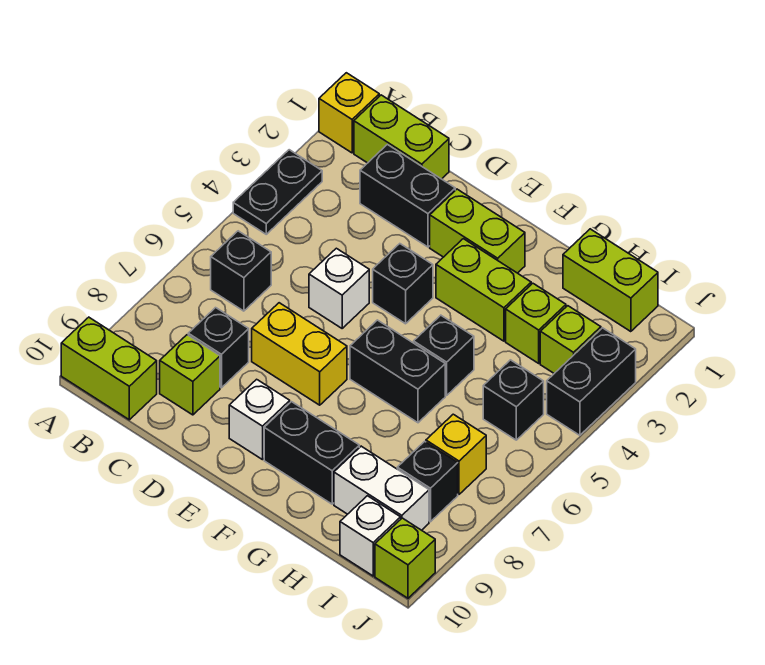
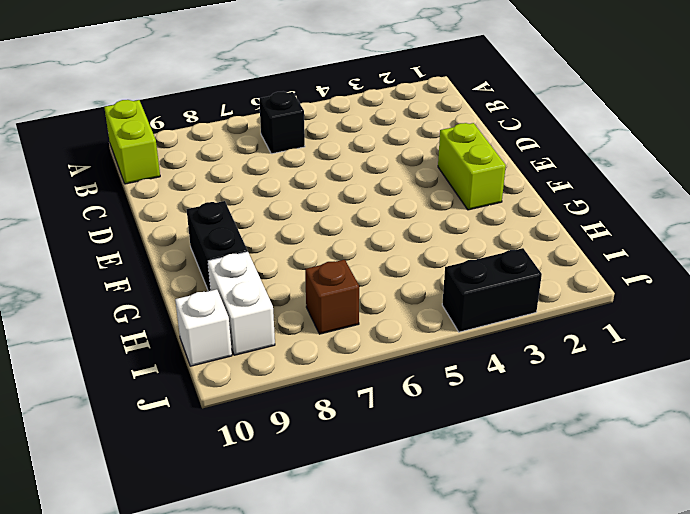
brown 1x1 brick [305,260,359,334] -> yellow 1x1 brick [426,414,486,494]
none -> yellow 1x1 brick [319,73,379,153]
none -> black 1x2 plate [233,150,322,234]
none -> lime 1x2 brick [354,95,449,179]

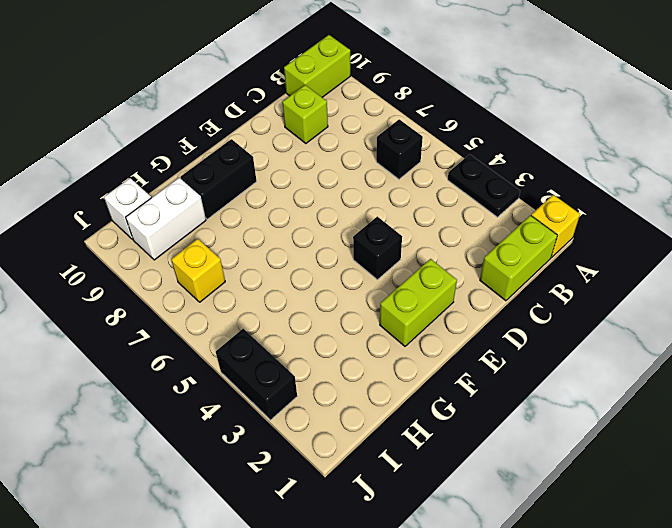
none -> black 1x2 brick [360,145,455,247]
none -> black 1x1 brick [188,308,249,388]
none -> white 1x1 brick [309,248,369,328]

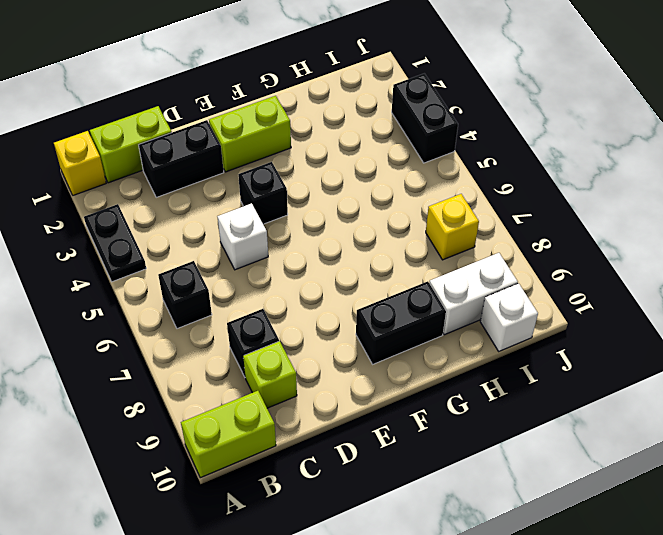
none -> yellow 1x2 brick [252,303,347,405]
none -> white 1x1 brick [229,379,290,460]
none -> lime 1x2 brick [436,239,531,341]

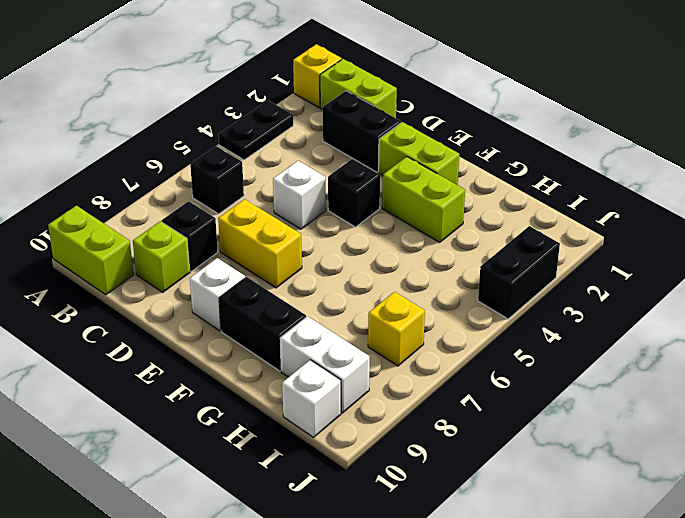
none -> black 1x2 brick [350,320,445,423]
none -> black 1x1 brick [414,315,474,395]
none -> lime 1x2 brick [563,229,658,332]

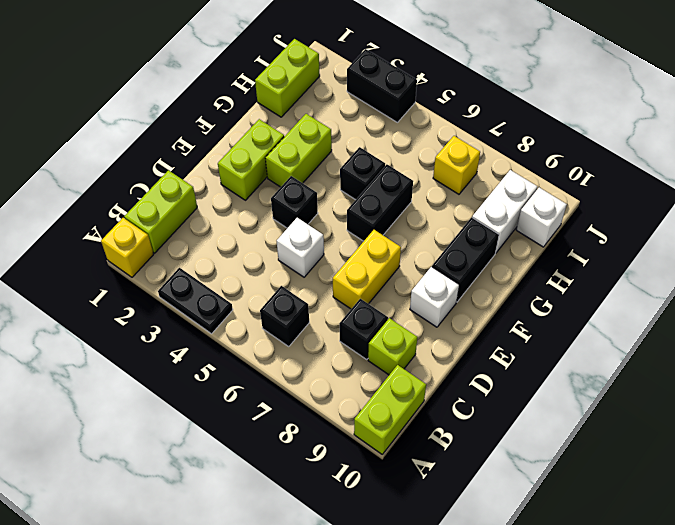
none -> black 1x2 brick [360,145,455,247]
none -> lime 1x1 brick [506,283,566,363]
none -> lime 1x1 brick [540,306,601,373]

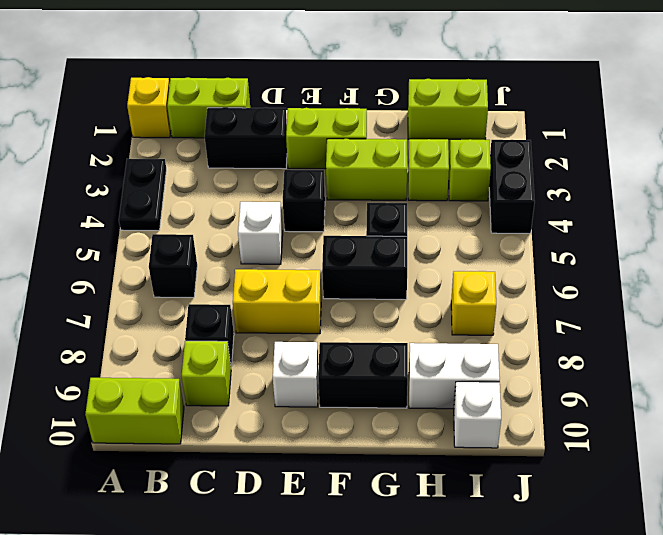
none -> black 1x1 brick [483,360,544,440]
none -> black 1x1 brick [397,441,458,522]
none -> lime 1x1 brick [375,518,435,598]

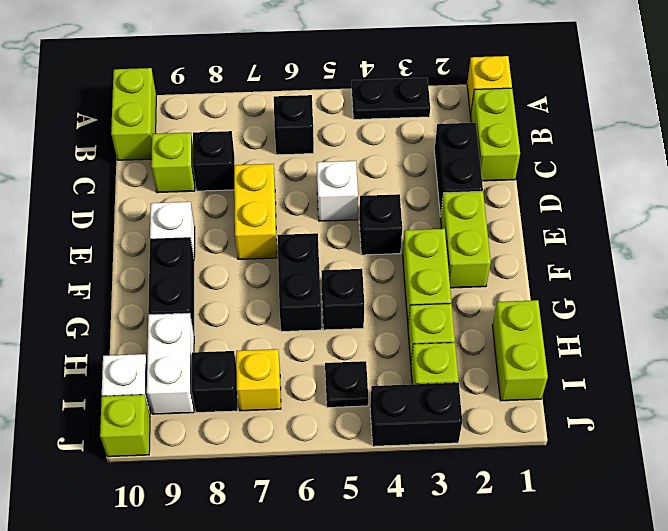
black 1x1 plate [325,361,368,408] -> black 1x1 brick [483,360,544,440]

